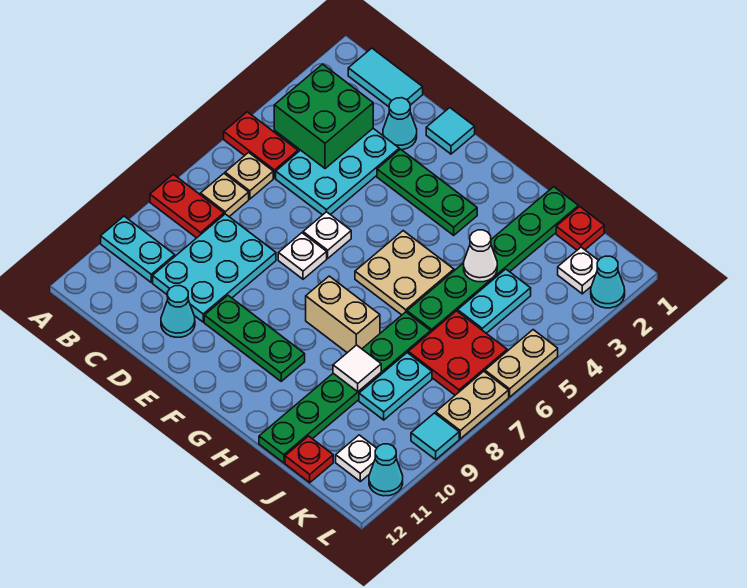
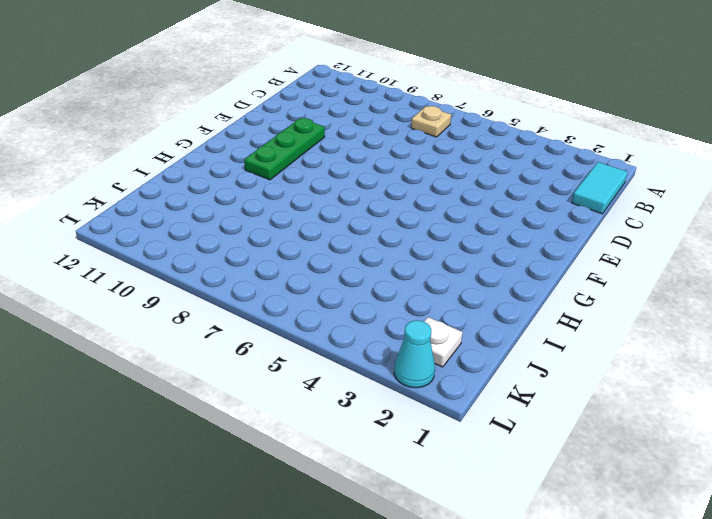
none -> red 1x2 plate [224,112,298,178]
none -> red 1x2 plate [150,174,224,238]
none -> cyan 1x2 plate [101,216,175,282]
none -> tan 1x1 plate [225,152,273,199]

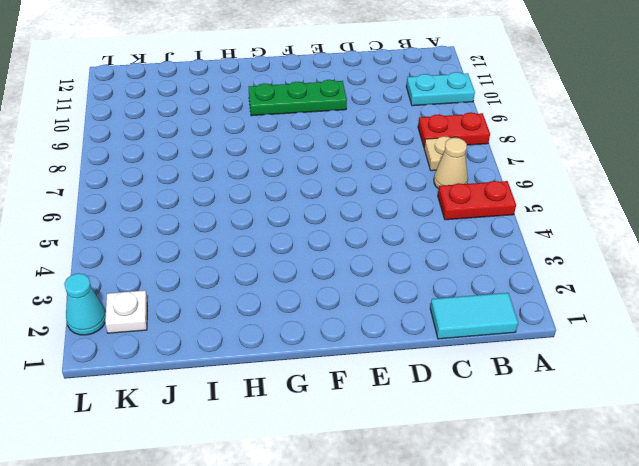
tan 1x1 cone [434,138,468,189] -> tan 1x1 plate [225,152,273,199]
none -> cyan 2x3 plate [276,129,399,215]
none -> cyan 2x3 plate [153,214,276,322]
none -> cyan 1x1 cone [383,98,417,150]
none -> cyan 1x1 cone [161,286,195,337]

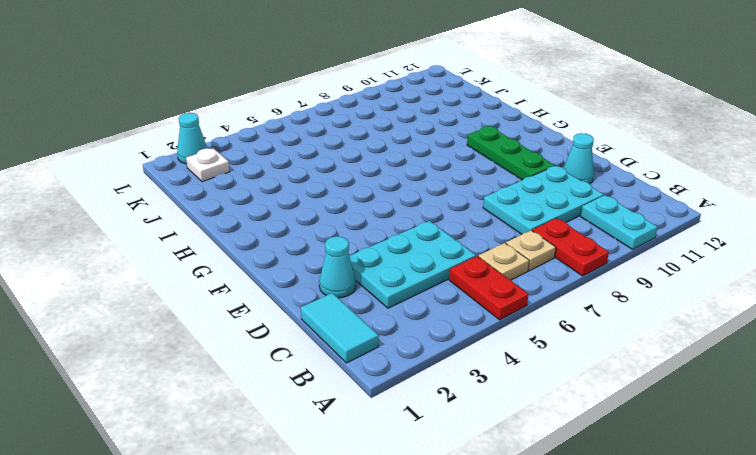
none -> cyan 1x1 tile [426,108,475,154]
none -> green 1x3 plate [377,149,477,235]
none -> white 1x1 plate [303,212,351,258]
none -> white 1x1 plate [278,233,327,279]

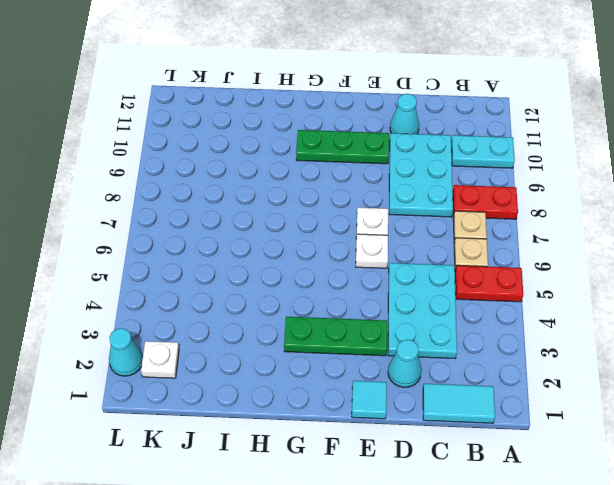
none -> tan 2x2 plate [355,231,454,315]
none -> tan 1x2 brick [306,276,380,353]
none -> green 1x6 plate [407,187,578,332]
none -> green 1x6 plate [259,312,431,463]

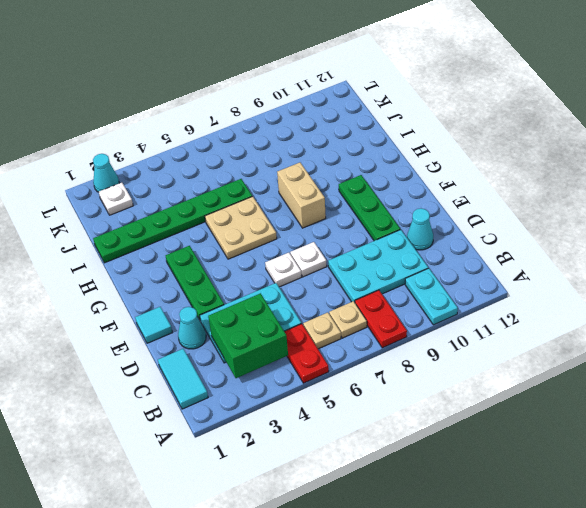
none -> green 1x6 plate [259,312,431,463]
none -> red 1x1 plate [556,207,604,250]
none -> cyan 1x2 plate [458,269,531,333]
none -> red 2x2 plate [408,311,507,395]

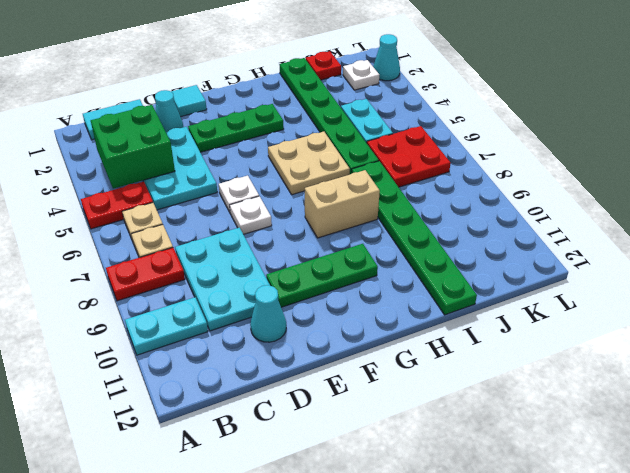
none -> cyan 1x2 plate [359,353,432,420]
none -> red 1x1 plate [285,436,333,483]
none -> white 1x1 plate [336,435,377,482]
none -> tan 1x2 plate [485,330,558,397]

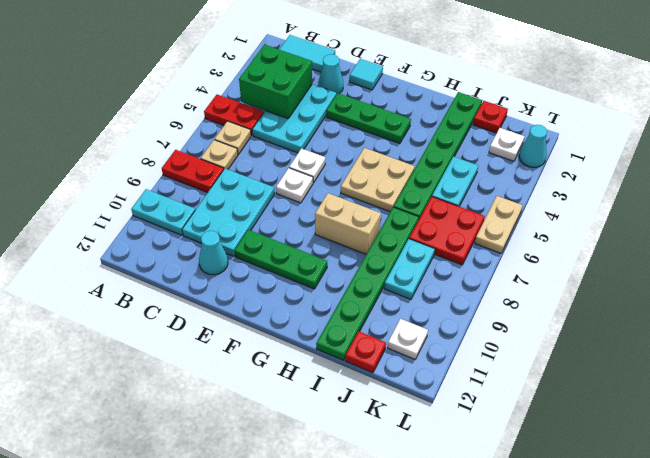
none -> tan 1x2 plate [436,371,509,439]
none -> cyan 1x1 tile [411,413,459,459]
none -> cyan 1x1 cone [369,444,403,496]
none -> white 1x1 cone [464,230,497,282]

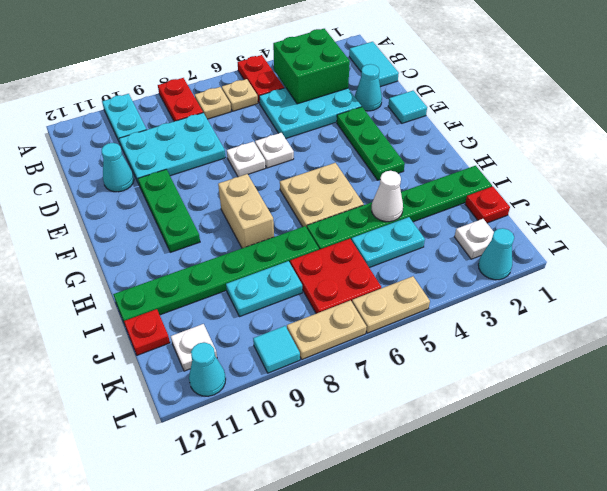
none -> white 1x1 tile [333,345,381,392]

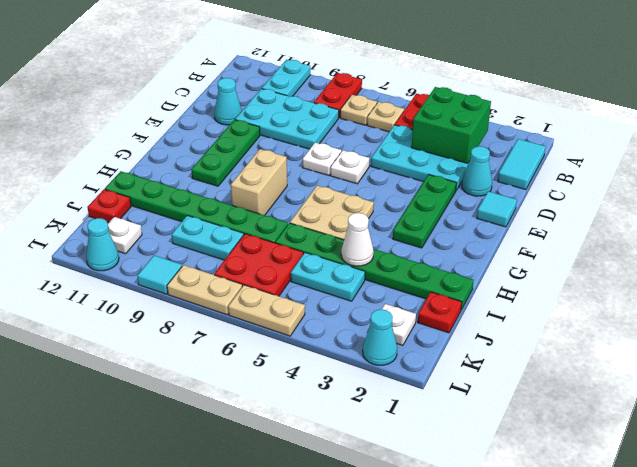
none -> white 1x1 tile [333,345,381,392]

